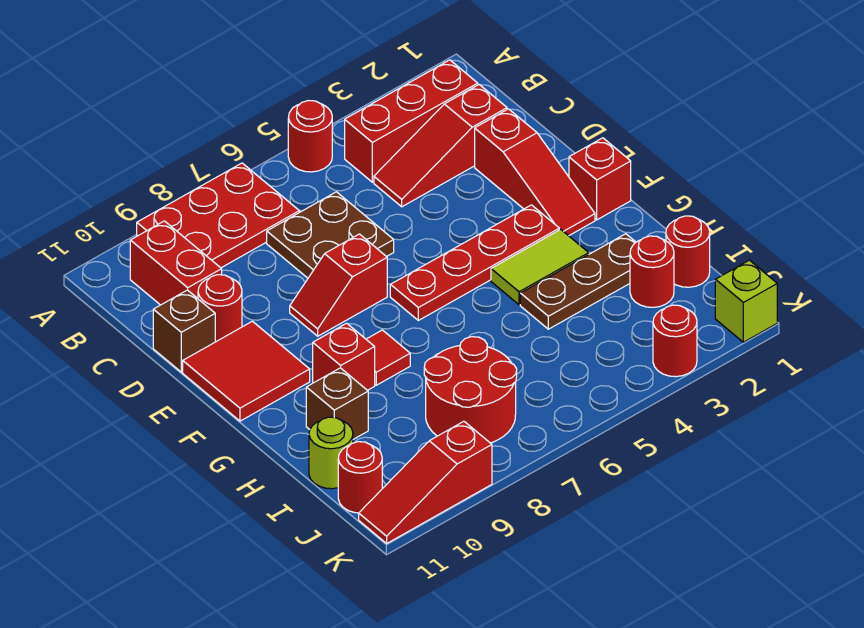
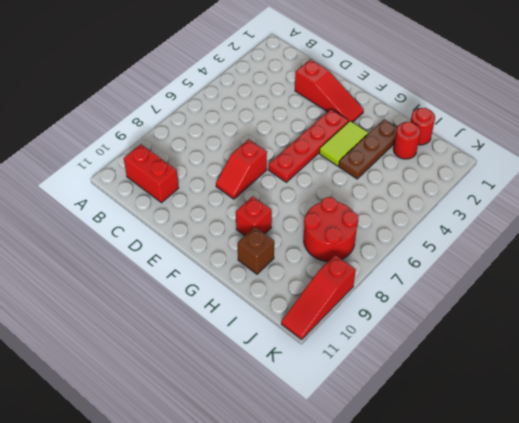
none -> red 1x1 round brick [288,101,332,172]
none -> red 2x3 plate [137,163,299,268]
none -> red 1x3 brick [345,60,478,182]

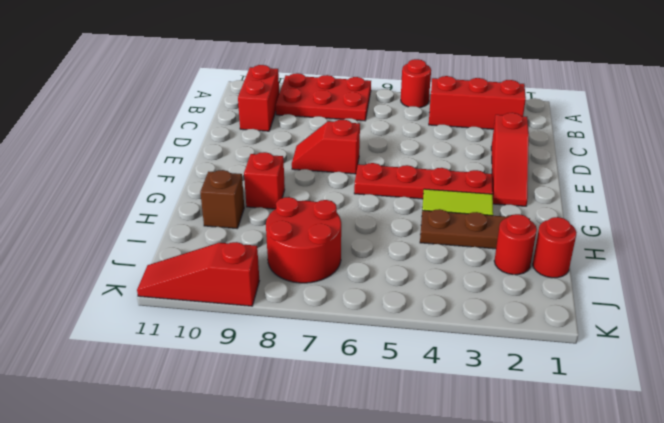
none -> red 1x3 slope [374,85,507,207]
none -> brown 2x2 plate [267,192,394,278]
none -> red 1x1 round brick [198,275,242,342]

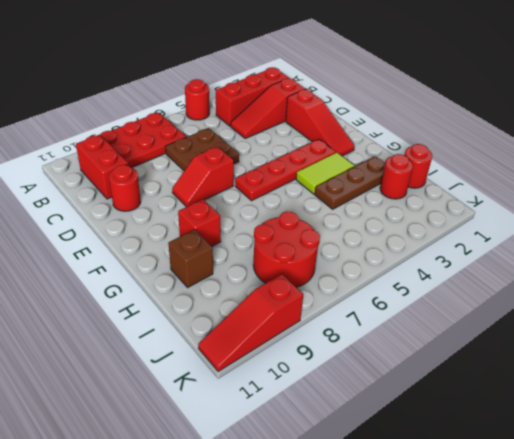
none -> brown 1x1 brick [153,290,215,372]
none -> red 2x2 tile [183,321,310,421]
none -> red 1x1 brick [569,138,631,220]

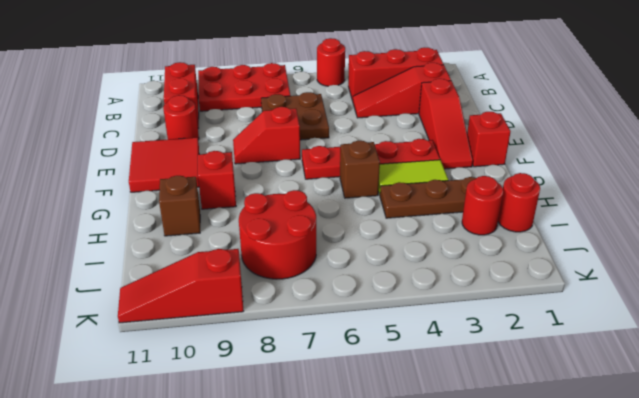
brown 1x1 brick [340,141,380,198] -> brown 1x1 brick moved to [153,290,215,372]
none -> red 1x1 tile [366,330,410,385]
none -> lime 1x1 round brick [309,417,353,489]
none -> red 1x1 round brick [338,442,382,513]

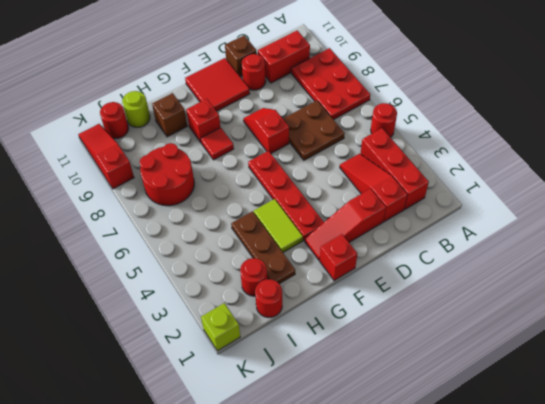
none -> red 1x1 round brick [653,305,697,377]

